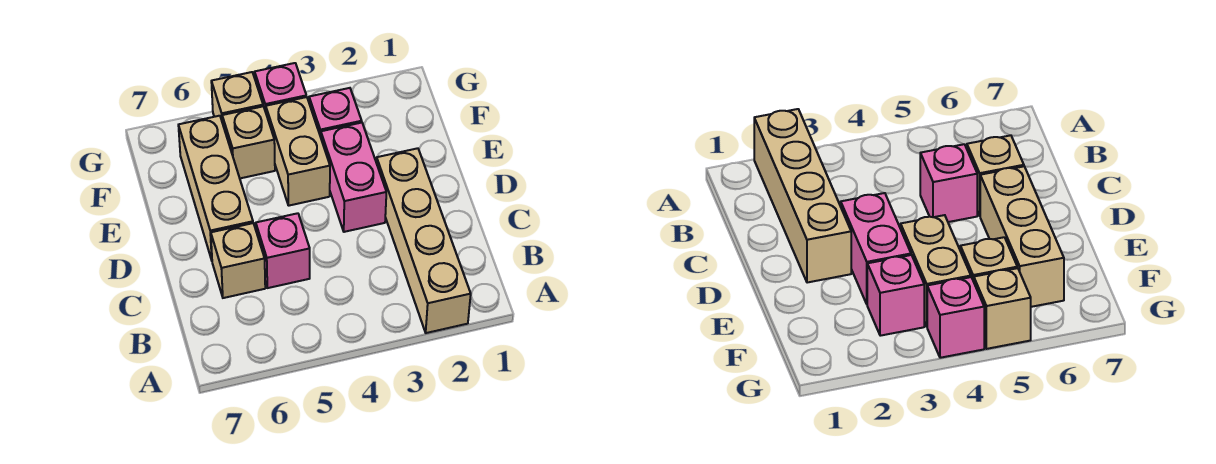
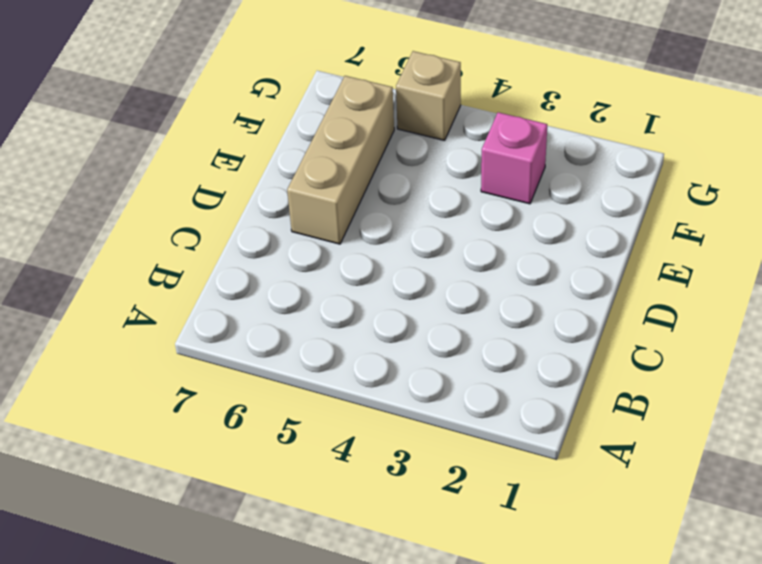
none -> tan 1x4 brick [376,148,471,333]
none -> pink 1x1 brick [256,213,310,288]

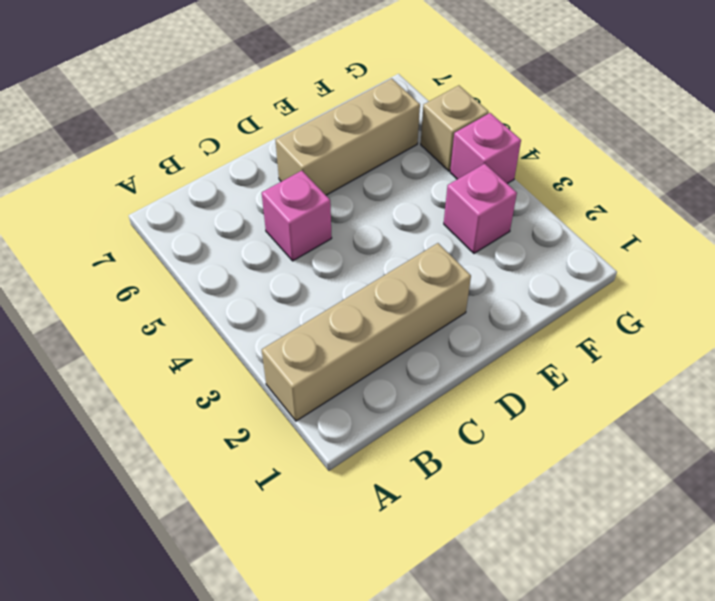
none -> tan 1x1 brick [211,223,265,298]
none -> pink 1x2 brick [321,123,386,232]

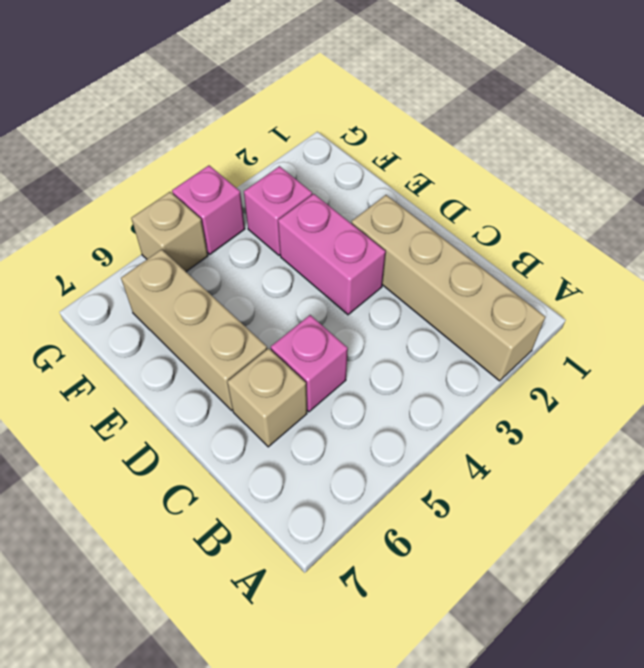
none -> tan 1x2 brick [266,97,330,206]
none -> tan 1x1 brick [222,106,275,178]

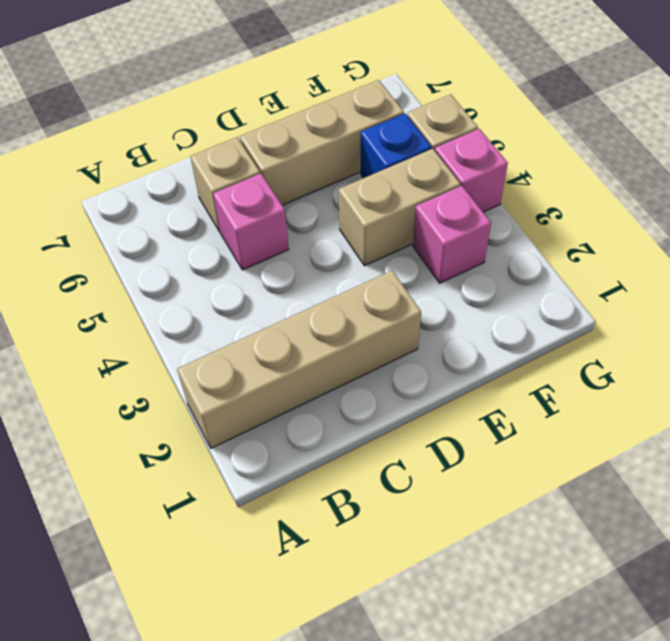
blue 1x1 brick [361,114,431,178] -> tan 1x1 brick [222,106,275,178]
none -> pink 1x2 brick [321,123,386,232]

